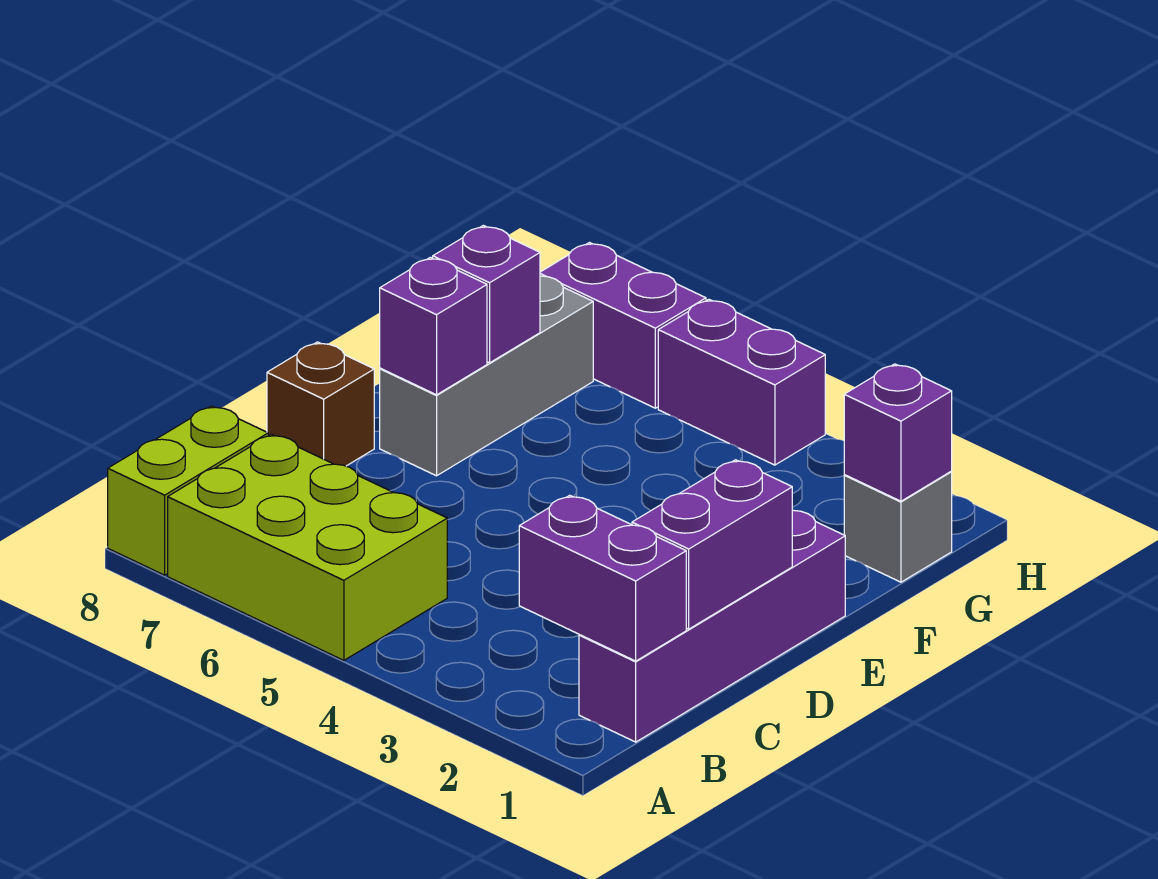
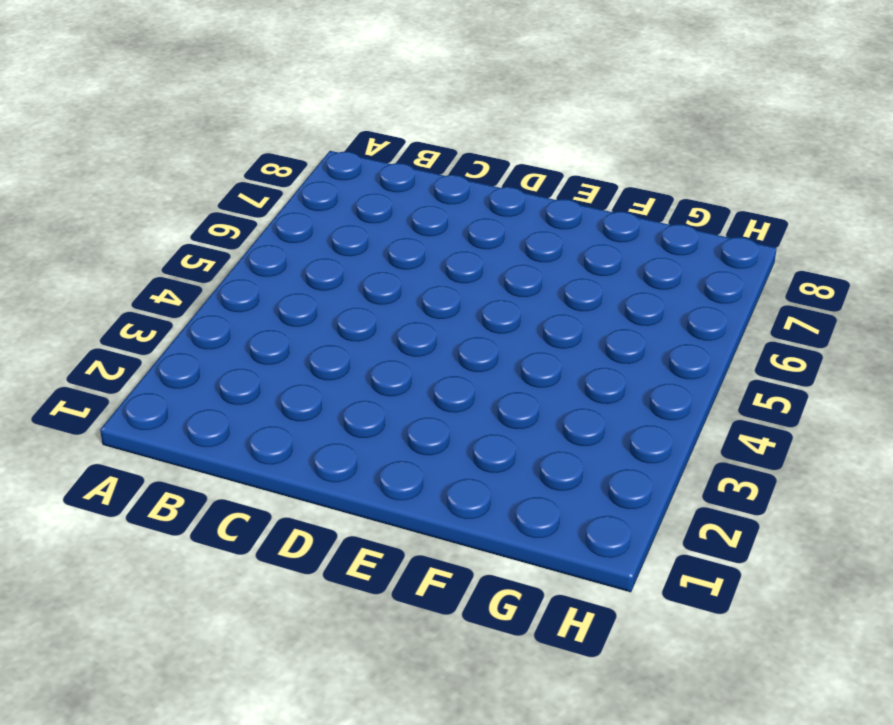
none -> lime 2x3 brick [168,434,447,660]
none -> lime 1x2 brick [108,406,268,575]
none -> purple 1x4 brick [579,510,845,742]

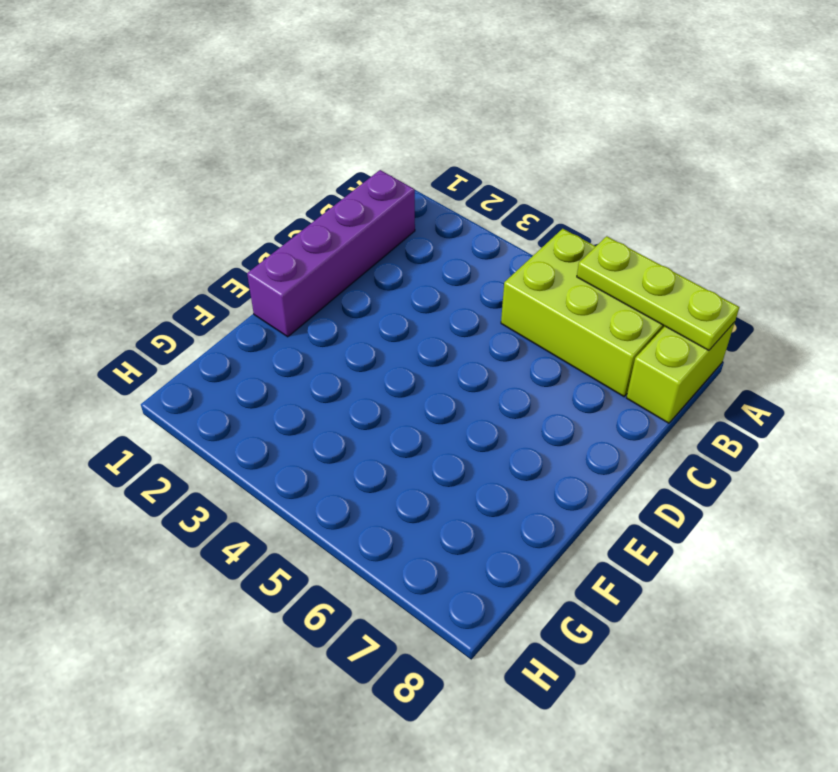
lime 1x3 plate [577,236,739,350] -> none
none -> brown 1x1 brick [267,342,374,466]
none -> grey 1x3 brick [380,276,593,476]
none -> grey 1x1 brick [844,472,952,582]

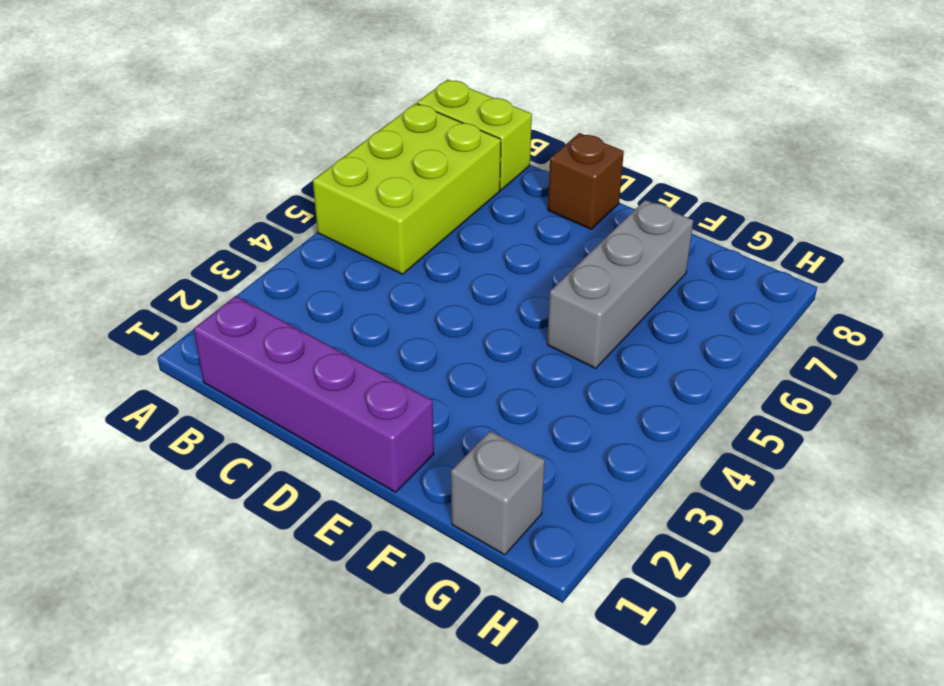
grey 1x3 brick [547,200,693,368] -> grey 1x3 brick turned to [380,276,593,476]
none -> purple 1x2 brick [658,299,825,465]
none -> purple 1x2 brick [540,243,706,408]
none -> purple 1x2 brick [519,495,686,661]

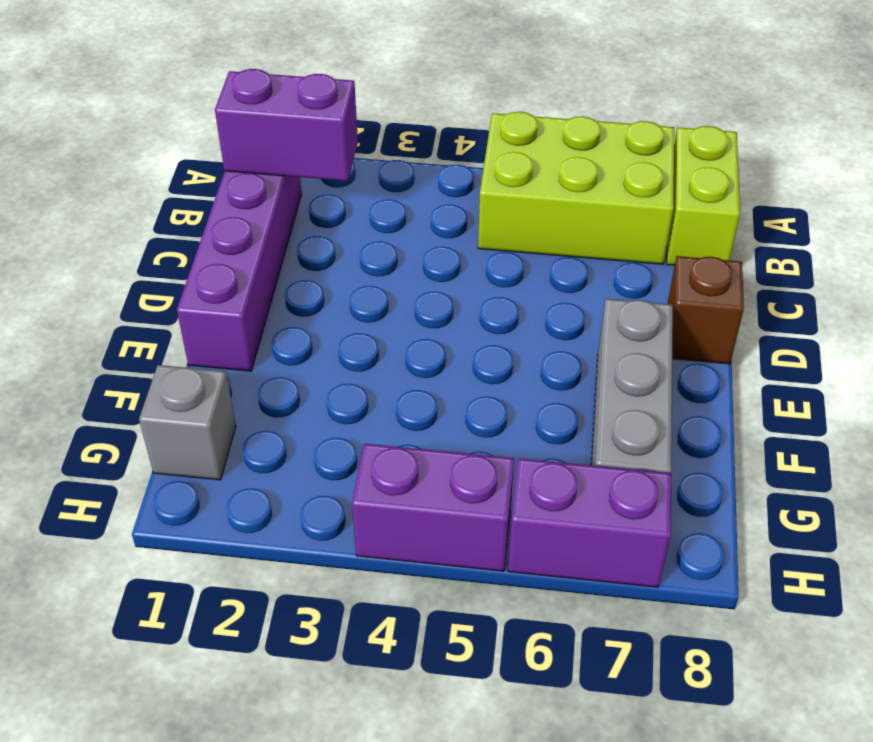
none -> purple 1x2 brick [632,460,792,629]
none -> purple 1x1 brick [380,257,487,395]
none -> purple 1x1 brick [433,225,540,363]

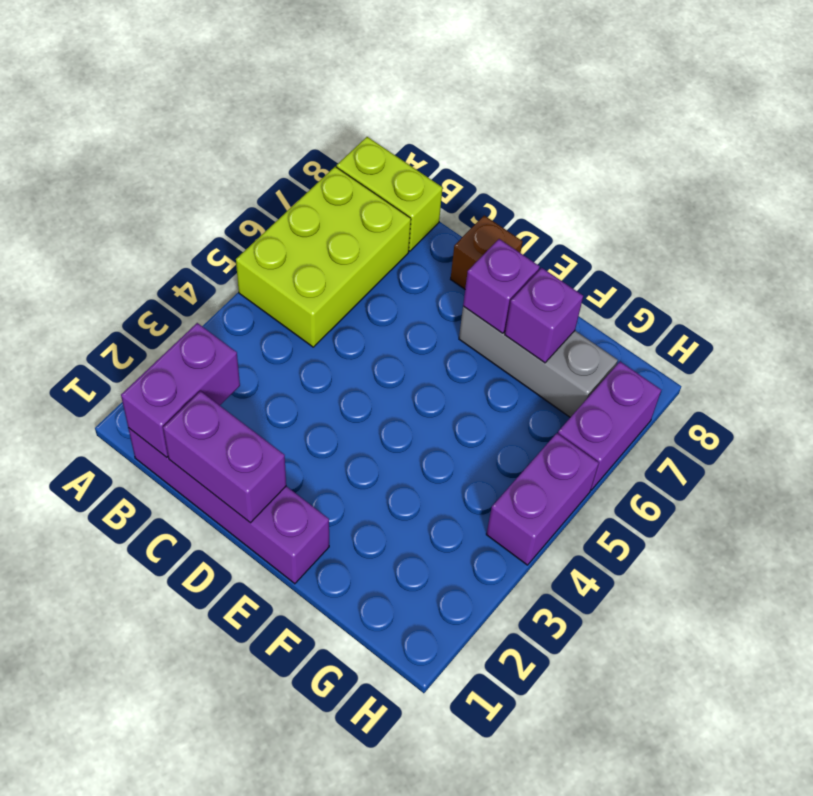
none -> grey 1x1 brick [844,472,952,582]
none -> purple 1x1 brick [844,364,952,501]

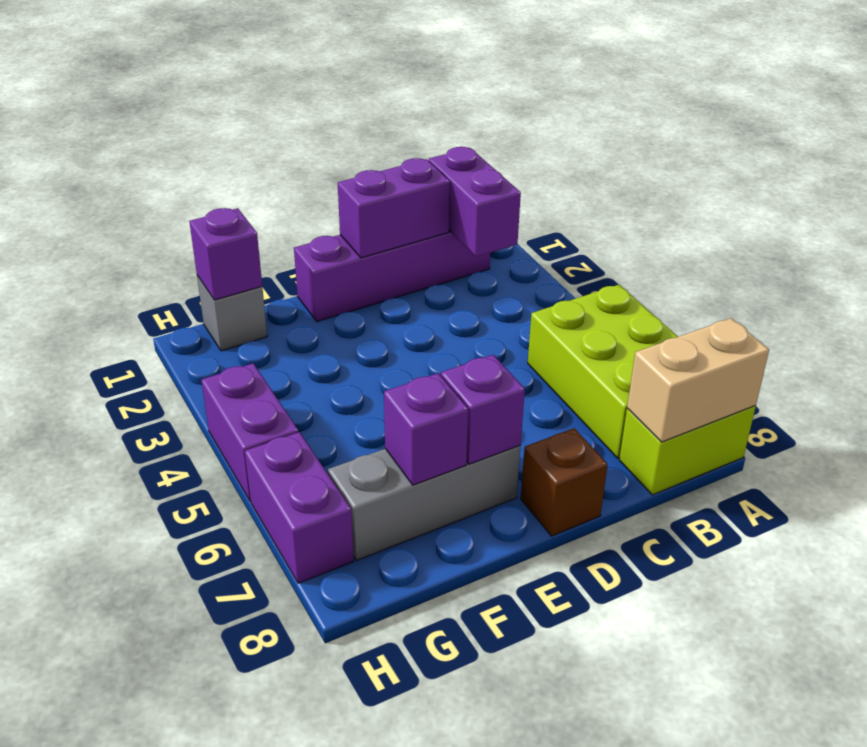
tan 1x2 brick [627,318,769,442] -> none

